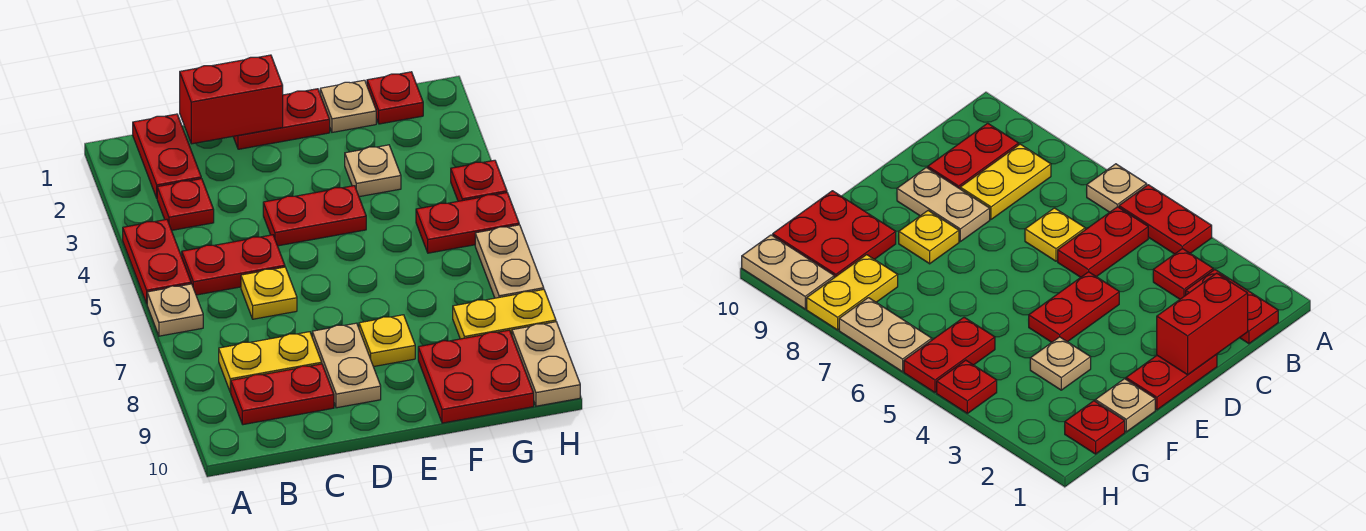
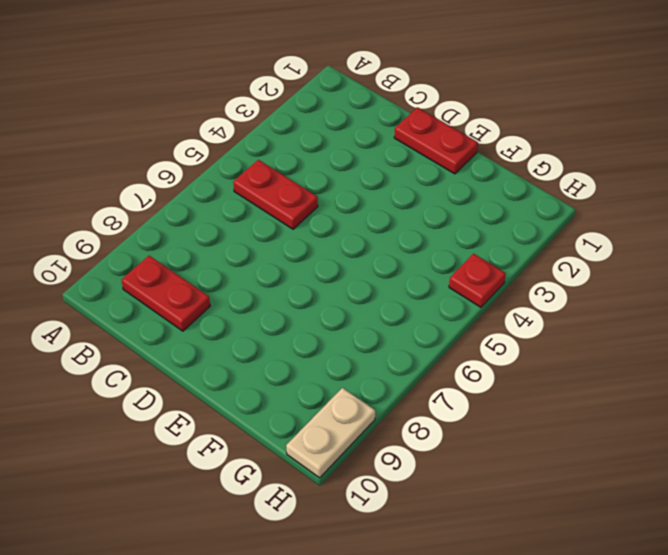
none -> red 1x2 plate [123,219,191,303]
none -> tan 1x1 plate [147,284,203,336]
none -> red 1x2 plate [133,114,201,198]

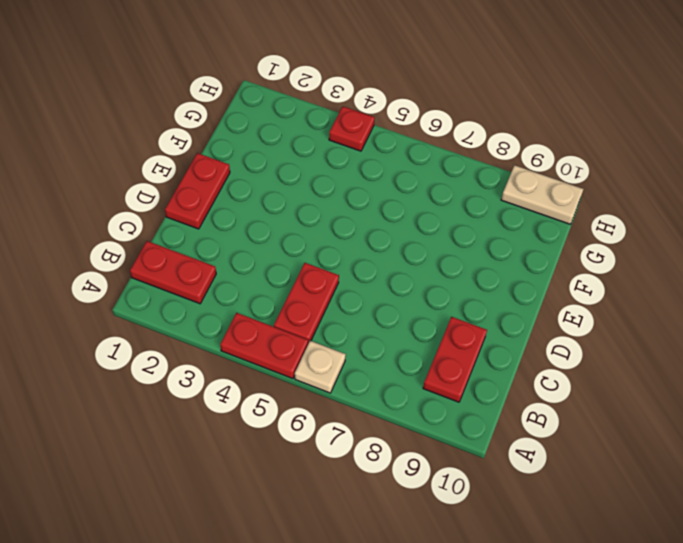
none -> red 1x1 plate [157,179,214,230]
none -> yellow 1x2 plate [219,332,322,392]
none -> yellow 1x1 plate [241,267,297,319]

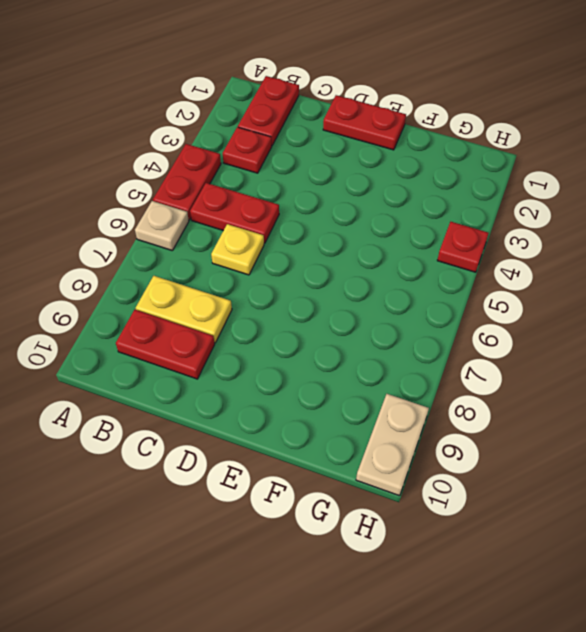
none -> red 1x2 plate [263,186,366,246]
none -> tan 1x2 plate [312,323,381,408]
none -> yellow 1x1 plate [359,315,415,367]

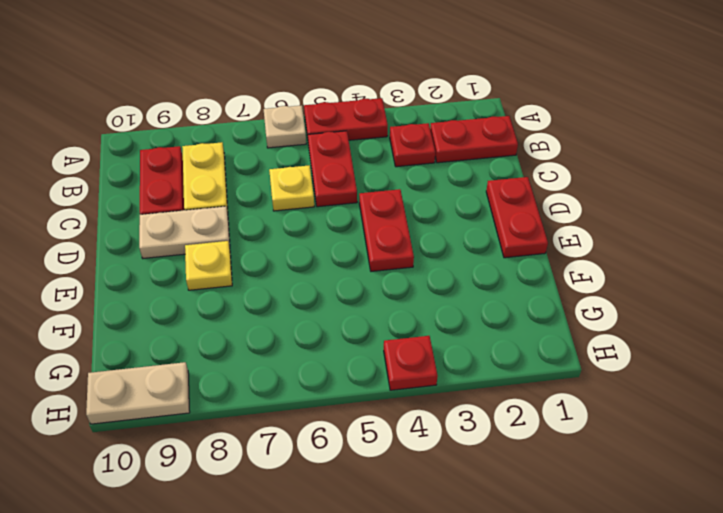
none -> tan 1x1 plate [320,80,376,132]
none -> tan 1x1 plate [345,145,401,197]
none -> red 2x2 plate [418,330,534,423]

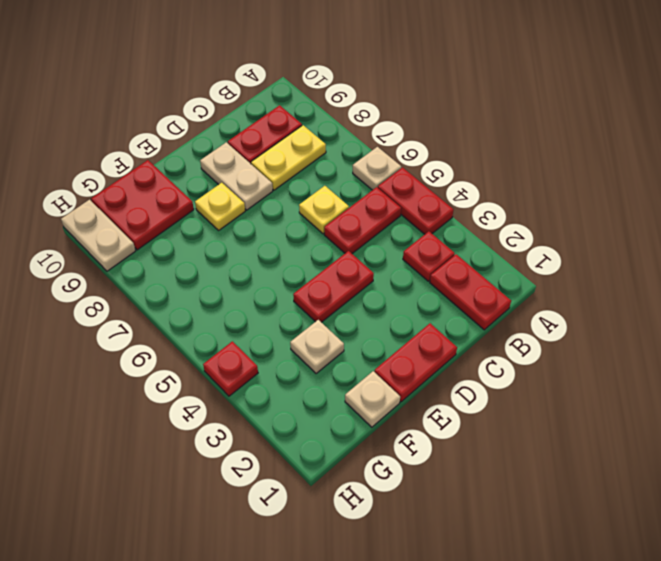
none -> red 1x1 plate [367,72,423,124]
none -> red 1x2 plate [416,193,519,253]
none -> yellow 1x2 plate [453,290,556,339]

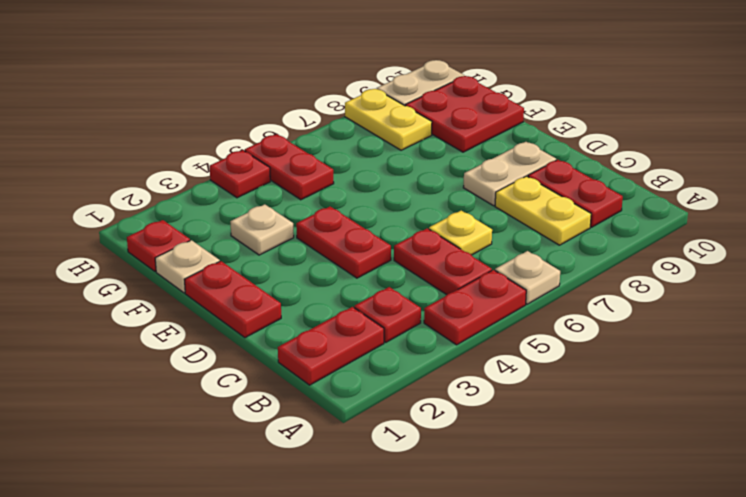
none -> yellow 1x1 plate [359,315,415,367]
none -> tan 1x2 plate [475,225,544,298]
none -> red 1x2 brick [180,55,283,144]

